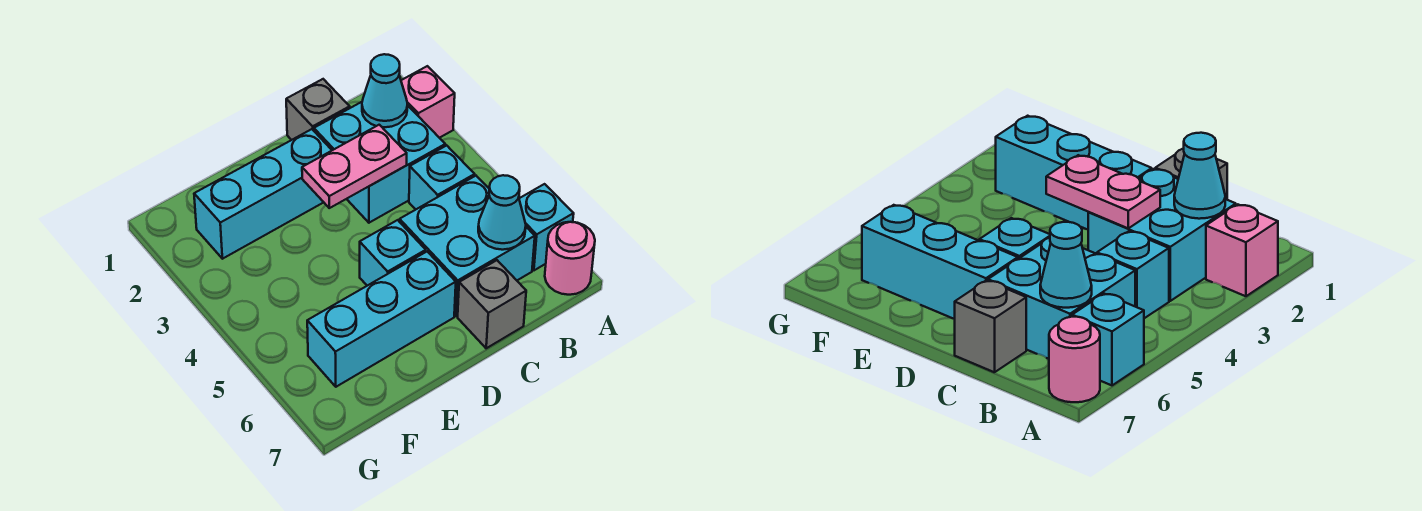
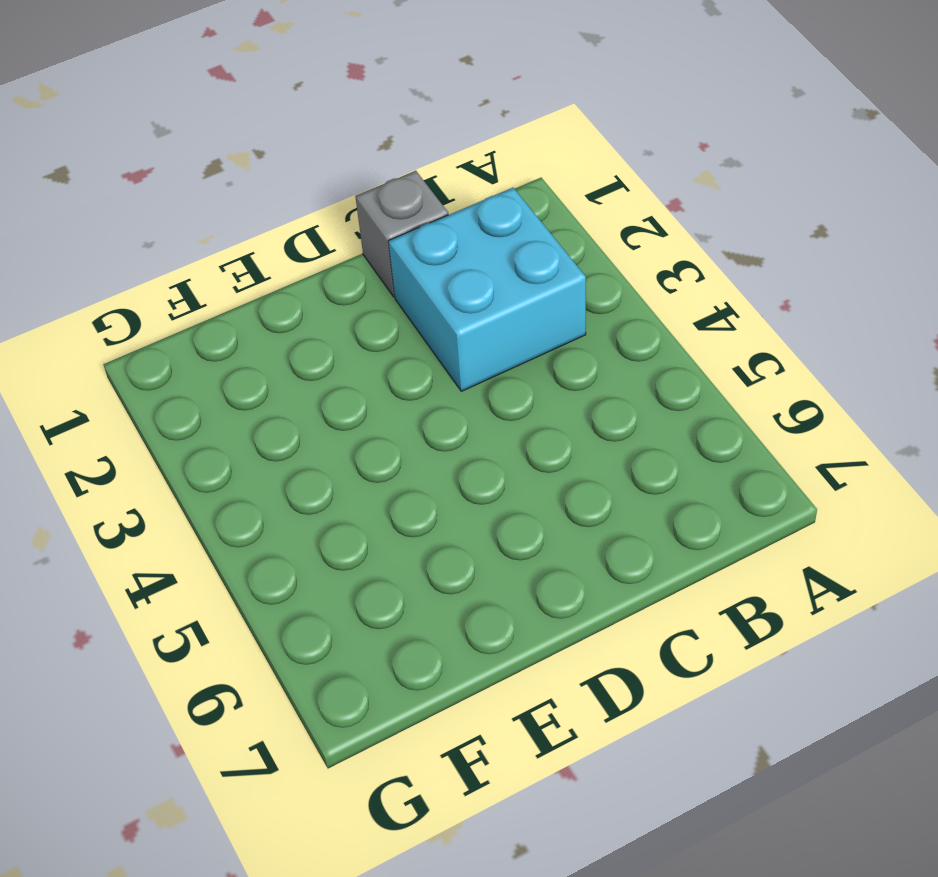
none -> pink 1x1 brick [401,66,455,138]
none -> cyan 1x1 brick [519,184,574,270]
none -> pink 1x1 round brick [545,222,595,295]

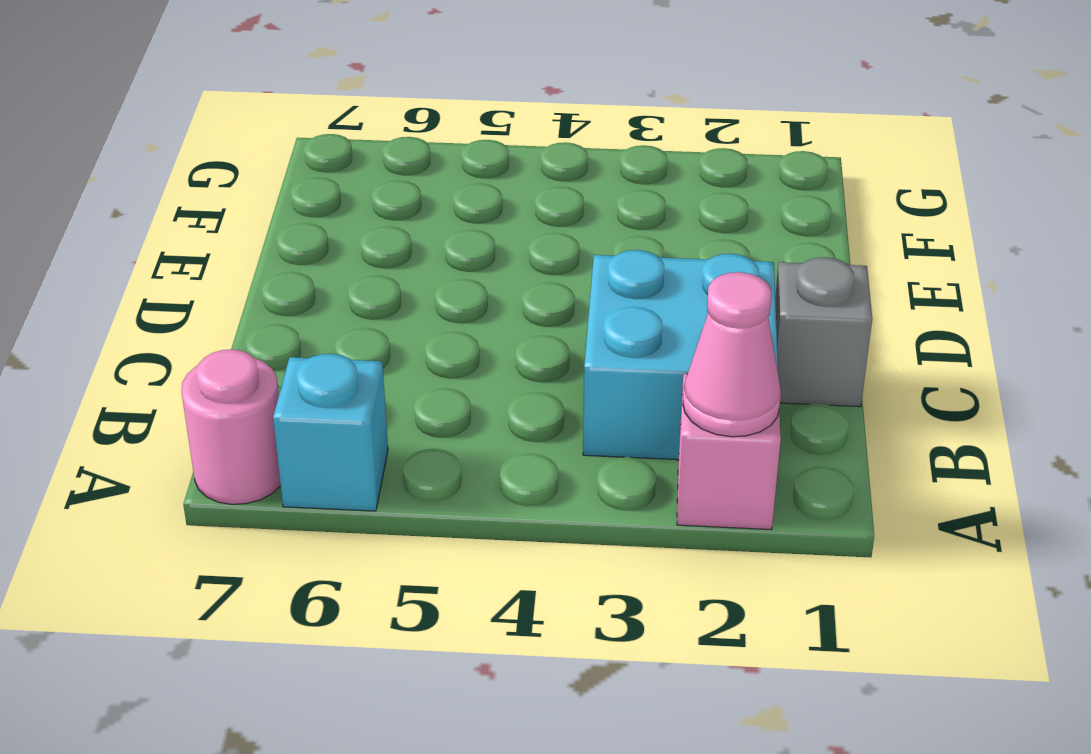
pink 1x1 cone [683,272,781,437] -> none
none -> cyan 1x1 brick [409,145,475,209]
none -> cyan 2x2 brick [400,176,535,316]
none -> grey 1x1 brick [458,260,526,348]

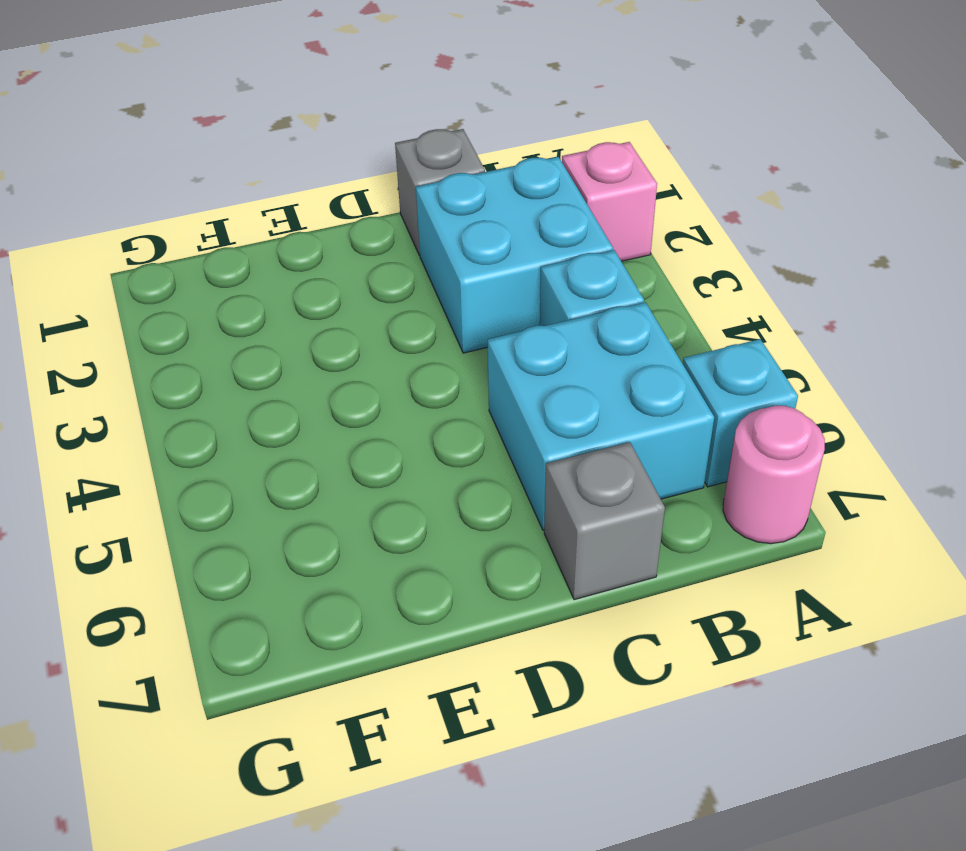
none -> cyan 1x3 brick [194,129,332,259]
none -> cyan 1x1 brick [360,220,426,286]
none -> cyan 1x3 brick [307,252,456,387]

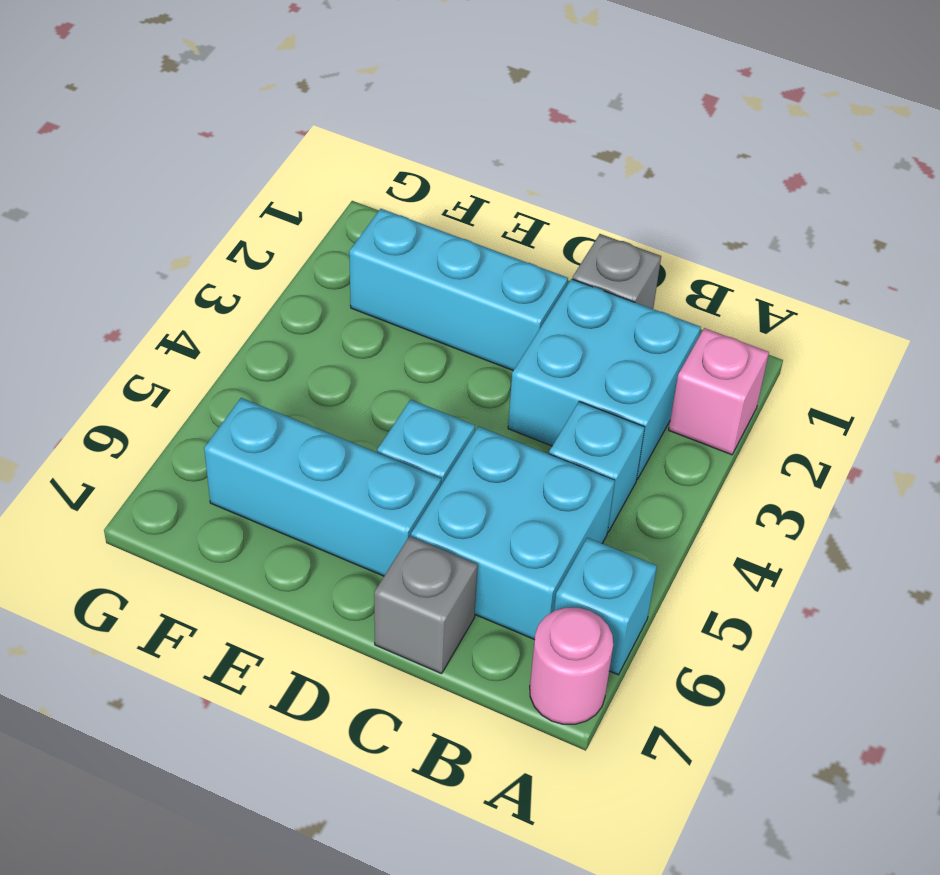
none -> cyan 1x1 cone [362,54,408,127]
none -> cyan 1x1 cone [478,175,526,250]
none -> pink 1x2 plate [302,125,407,208]

